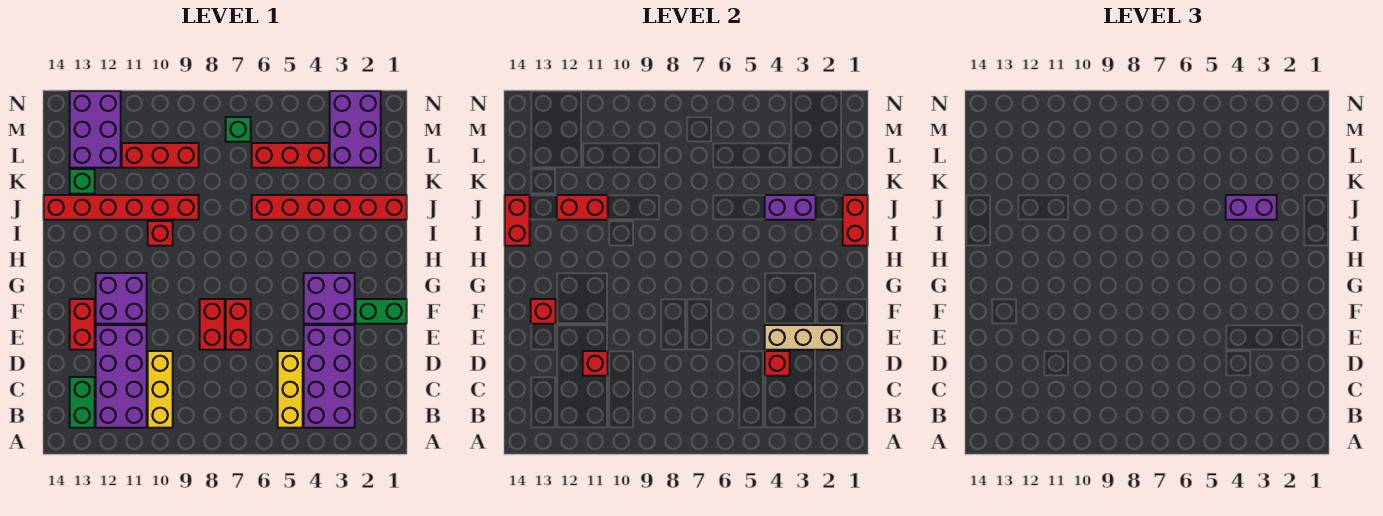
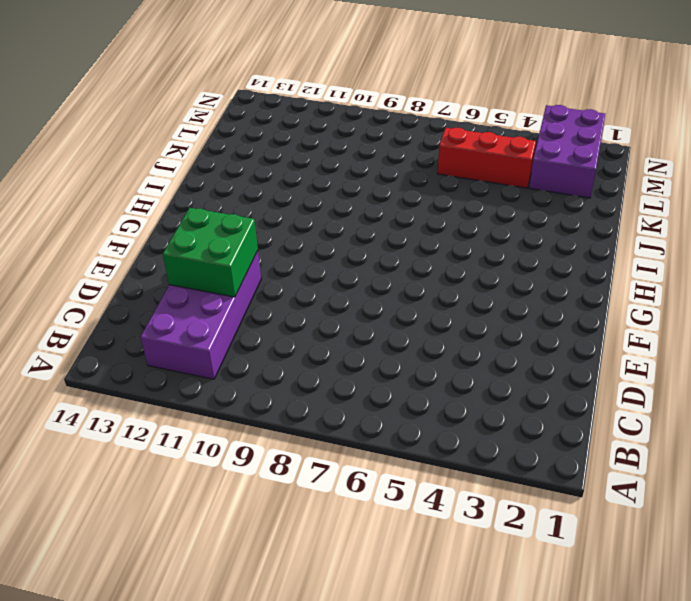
green 2x2 brick [163,208,258,297] -> red 1x1 brick [583,351,608,376]
none -> purple 2x4 brick [304,325,355,428]
none -> yellow 1x3 brick [278,351,303,428]
none -> yellow 1x3 brick [148,351,173,428]

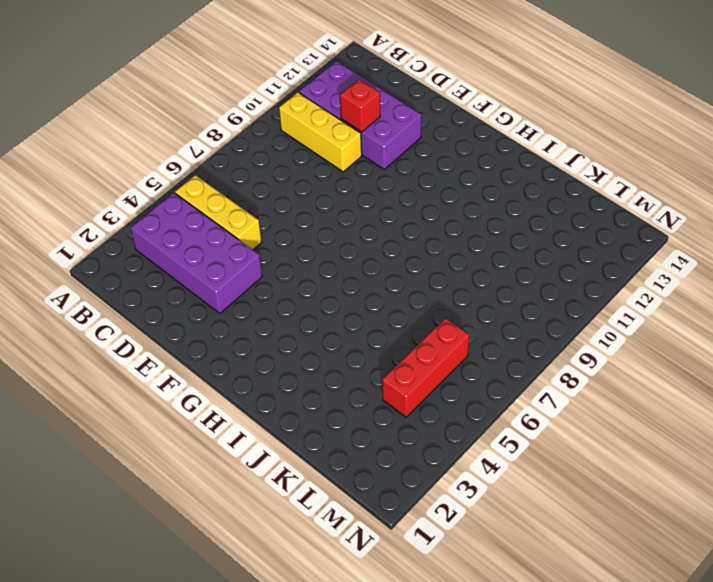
none -> green 1x2 brick [70,377,95,428]
none -> red 1x2 brick [226,299,251,350]
none -> red 1x2 brick [200,299,225,350]

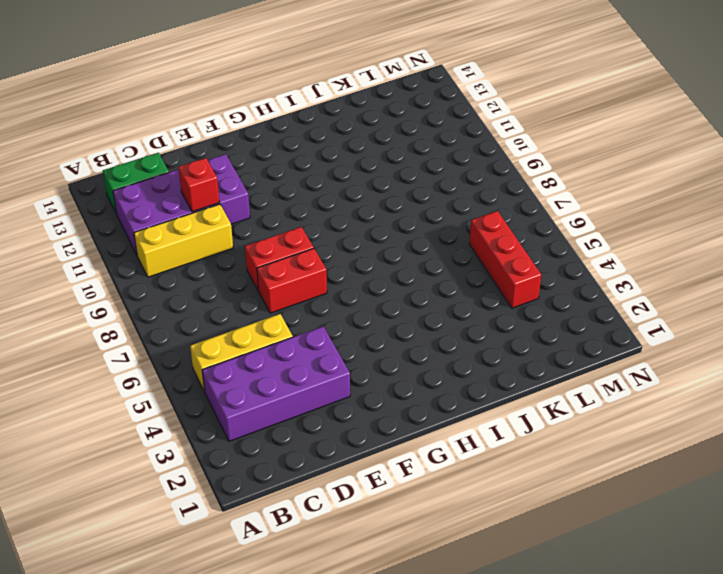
none -> red 1x2 brick [70,299,95,350]
none -> green 1x2 brick [356,299,407,324]
none -> purple 2x2 brick [304,273,355,324]

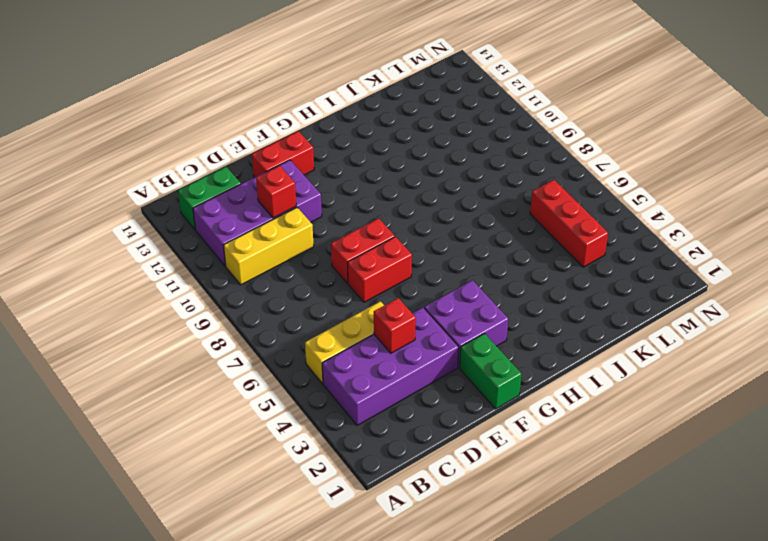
none -> purple 2x2 brick [96,273,147,324]
none -> red 1x1 brick [148,221,173,246]
none -> red 1x6 brick [252,195,407,220]

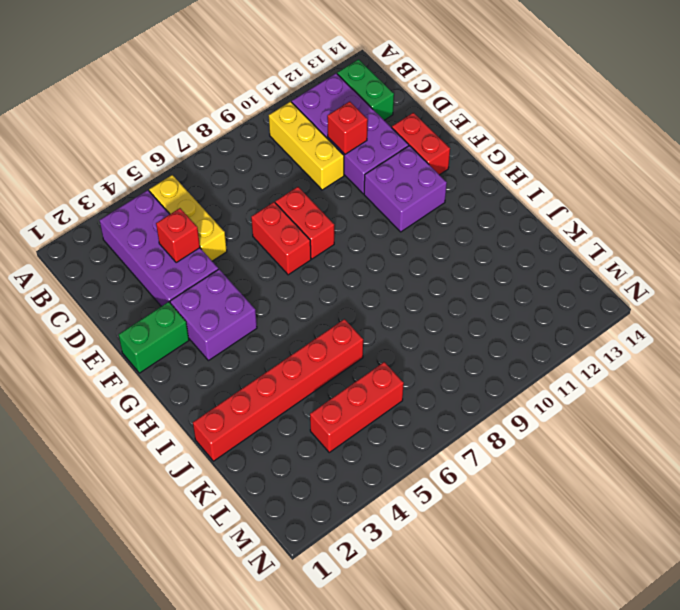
none -> red 1x1 brick [148,221,173,246]
none -> red 1x6 brick [44,195,199,220]
none -> green 1x1 brick [70,169,95,194]

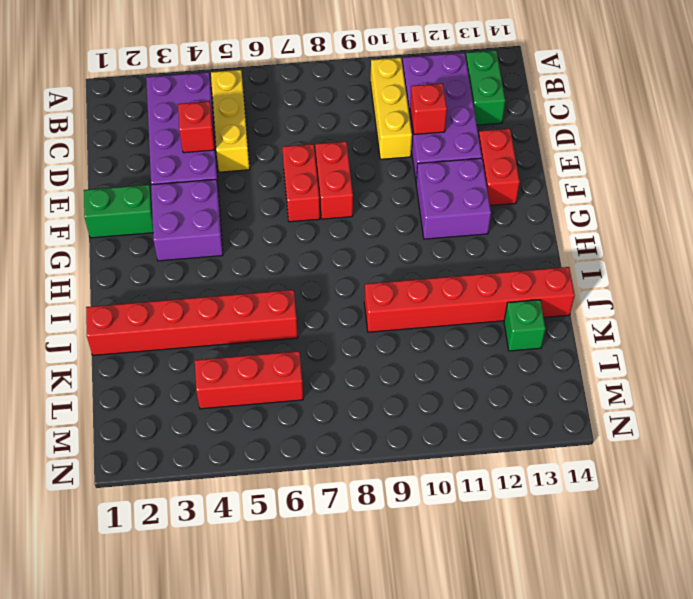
none -> red 1x1 brick [148,221,173,246]
none -> purple 2x3 brick [330,91,381,168]
none -> red 1x3 brick [122,143,199,168]

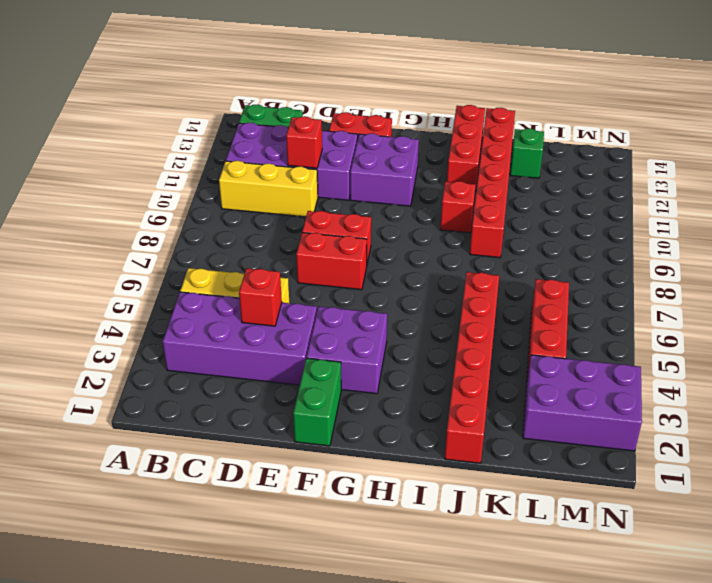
red 1x3 brick [447,105,485,192] -> red 1x3 brick moved to [122,143,199,168]
none -> purple 2x3 brick [70,91,121,168]
none -> green 1x1 brick [226,117,251,142]
none -> tan 1x3 brick [765,325,842,350]

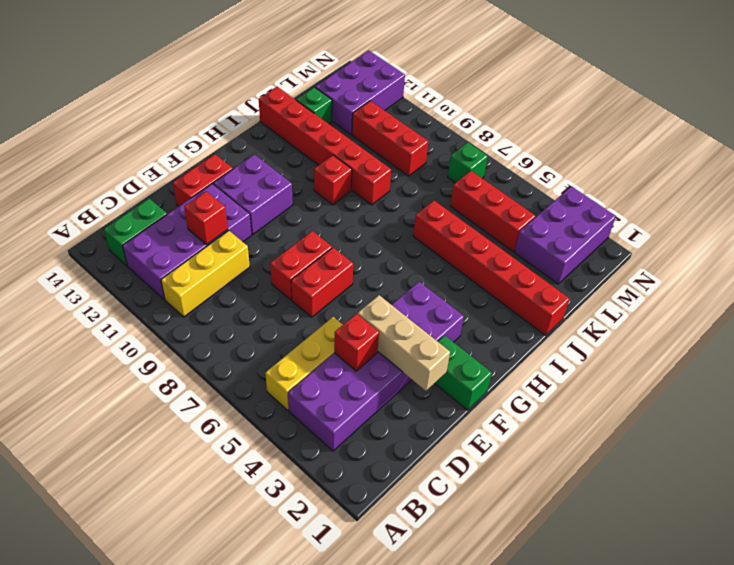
none -> red 1x1 brick [531,299,556,324]
none -> red 1x2 brick [843,195,868,246]
none -> red 1x2 brick [505,195,530,246]

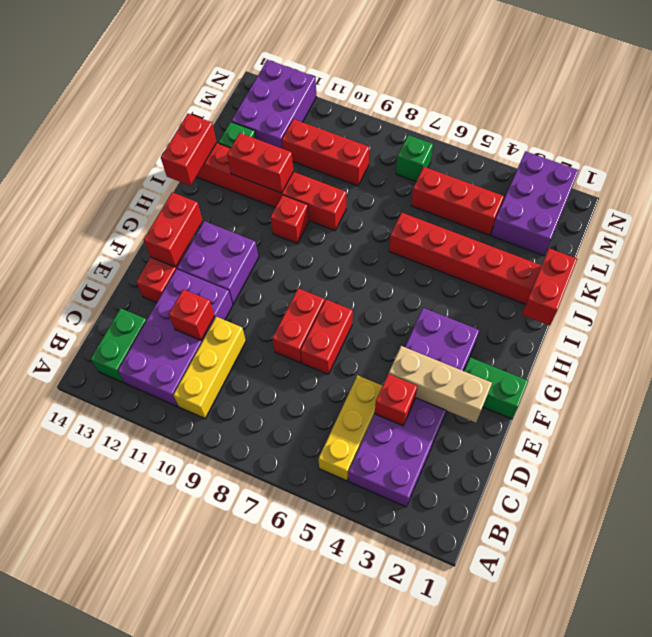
red 1x2 brick [144,192,203,267] -> red 1x1 brick [531,299,556,324]
none -> purple 1x2 brick [765,195,816,220]
none -> purple 1x2 brick [1226,195,1277,220]

